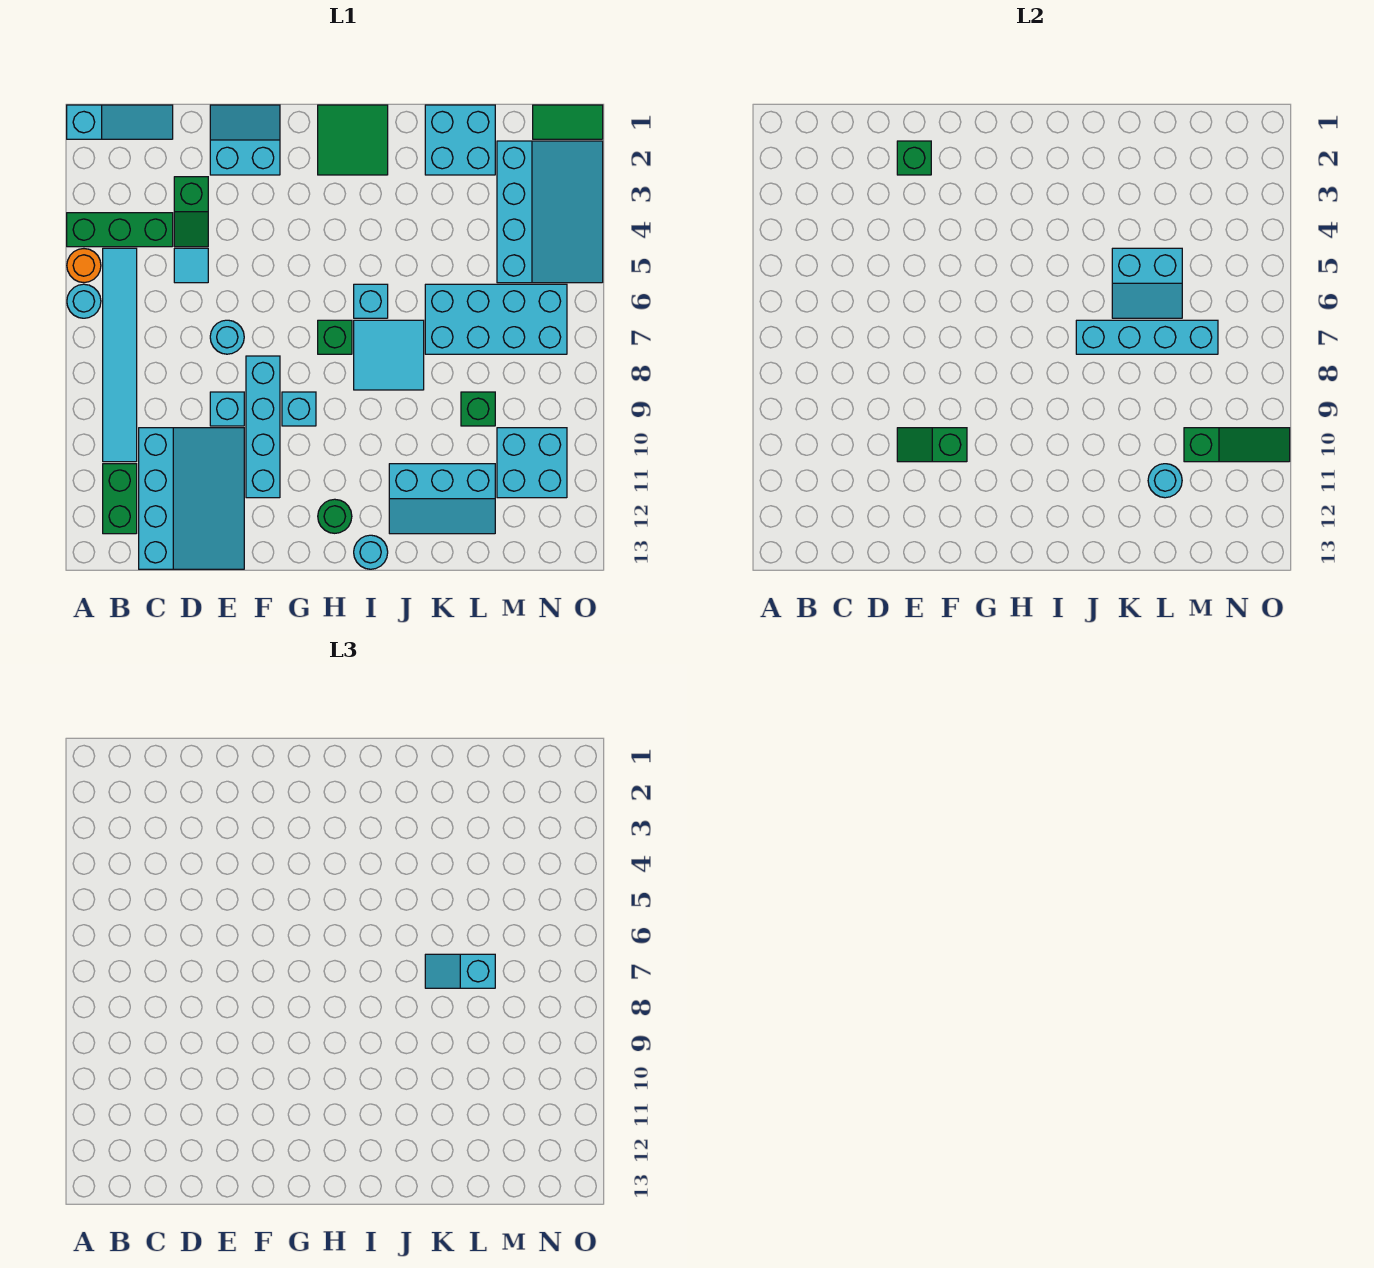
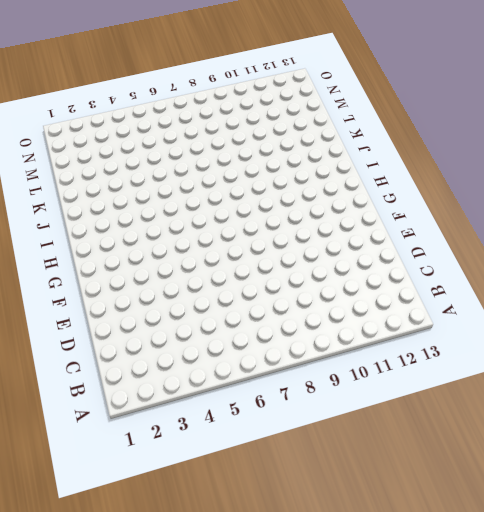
none -> cyan 1x3 slope [67,105,173,139]
none -> green 1x3 brick [67,213,173,247]
none -> orange 1x1 round brick [67,249,101,283]
none -> cyan 1x1 round brick [67,284,101,318]

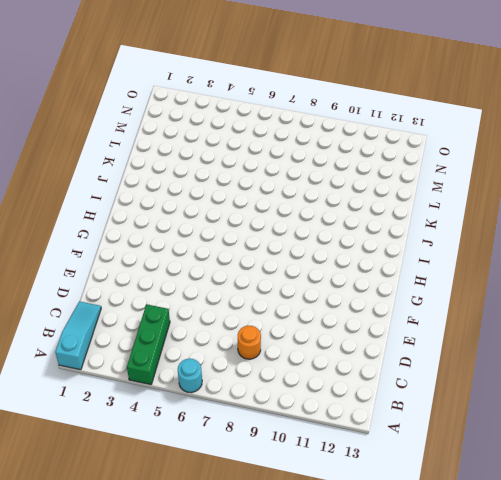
orange 1x1 round brick [238,326,261,359] -> orange 1x1 round brick moved to [67,249,101,283]
none -> cyan 1x6 tile [103,248,137,462]
none -> green 1x2 brick [103,464,137,534]
none -> cyan 3x4 slope [139,428,244,569]
none -> green 1x2 slope [174,177,208,247]

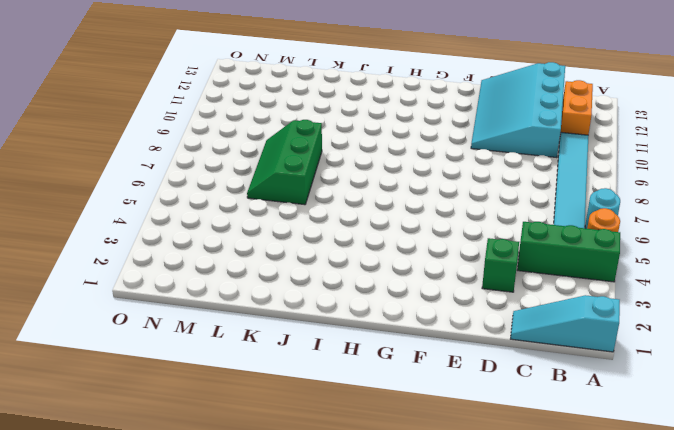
orange 1x2 brick [560,80,593,135] -> green 1x2 brick [103,464,137,534]
green 2x3 slope [247,120,322,205] -> cyan 2x4 brick [425,284,567,354]
none -> cyan 1x1 tile [174,248,208,283]
none -> cyan 2x2 slope [210,105,280,175]
none -> cyan 1x1 round brick [210,320,244,354]
none -> cyan 1x1 brick [210,392,244,426]

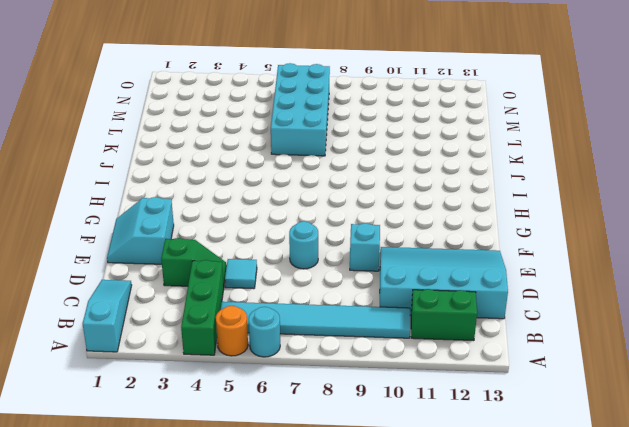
none -> cyan 1x4 brick [246,356,280,498]
none -> cyan 1x1 brick [282,392,316,426]
none -> green 2x2 tile [318,105,388,175]
none -> green 1x1 brick [318,320,352,354]

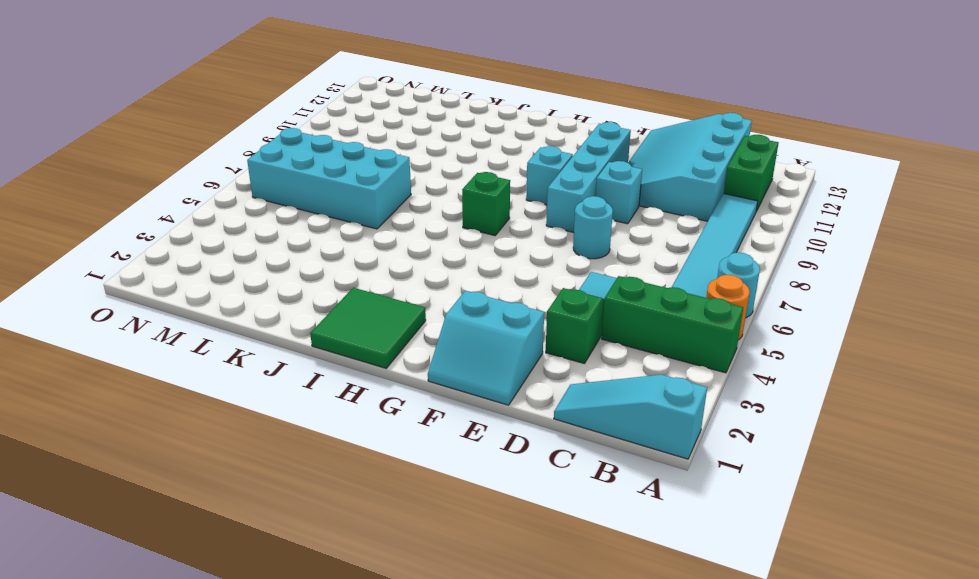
none -> green 1x1 round brick [318,499,352,533]
none -> cyan 1x1 brick [354,284,388,318]
none -> cyan 2x2 tile [354,320,424,390]
none -> cyan 1x1 round brick [354,535,388,569]

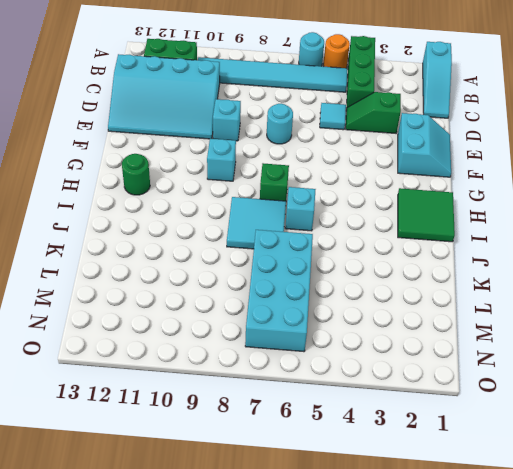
none -> cyan 1x4 brick [246,356,280,498]
none -> cyan 1x1 round brick [354,535,388,569]
none -> cyan 2x3 slope [389,464,495,534]
none -> cyan 2x2 brick [425,105,495,175]

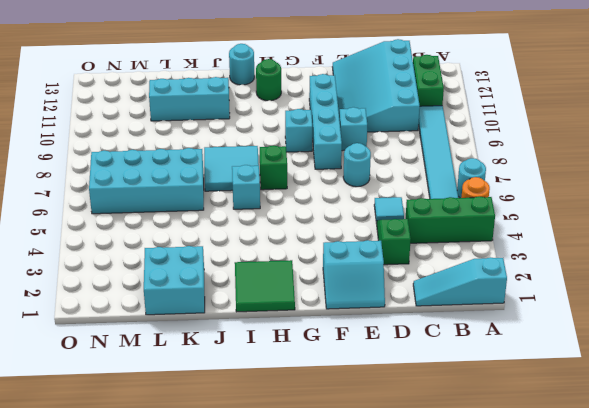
none -> green 1x1 brick [461,392,495,426]
none -> cyan 3x4 slope [497,141,603,283]
none -> cyan 2x2 brick [497,428,567,498]
none -> green 1x2 tile [533,105,603,139]

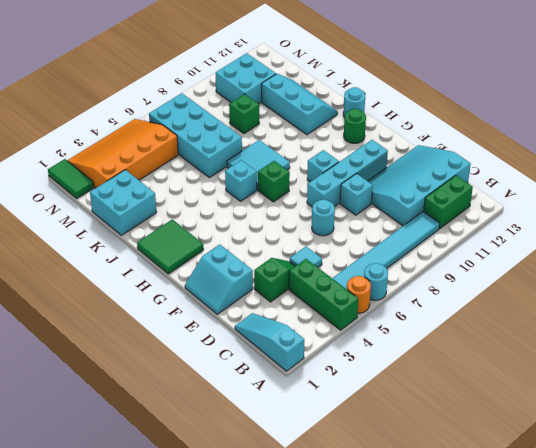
orange 3x4 slope [67,119,178,188] -> cyan 3x4 slope [497,141,603,283]
none -> green 1x1 brick [897,141,931,175]
none -> green 1x2 slope [897,428,967,462]
none -> cyan 1x4 brick [1076,320,1218,354]
none -> cyan 2x2 slope [1112,248,1182,318]

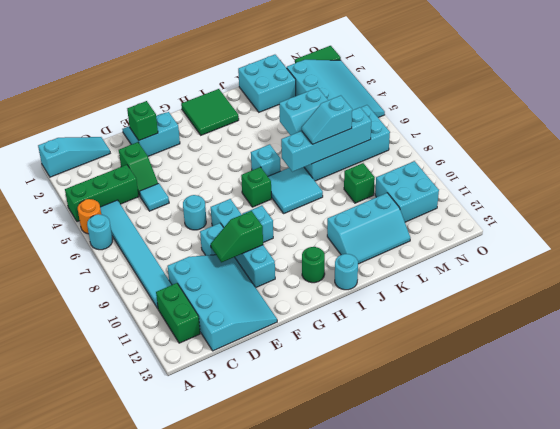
none -> cyan 1x1 round brick [1148,464,1182,498]
none -> green 1x3 slope [1184,428,1290,462]

